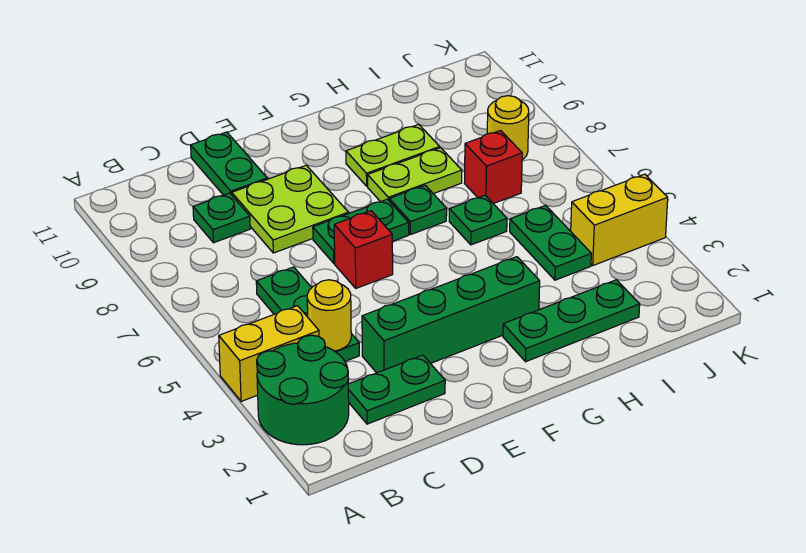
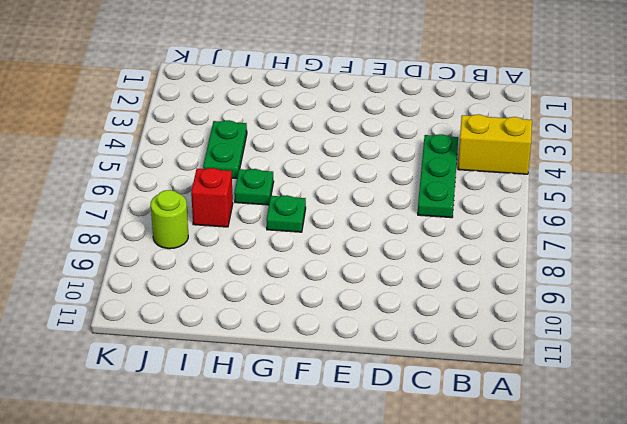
lime 1x1 round brick [151,190,188,249] -> yellow 1x1 round brick [487,96,529,160]
none -> green 2x2 round brick [257,335,349,445]
none -> green 1x2 plate [348,355,445,424]
none -> green 1x1 plate [193,193,250,243]

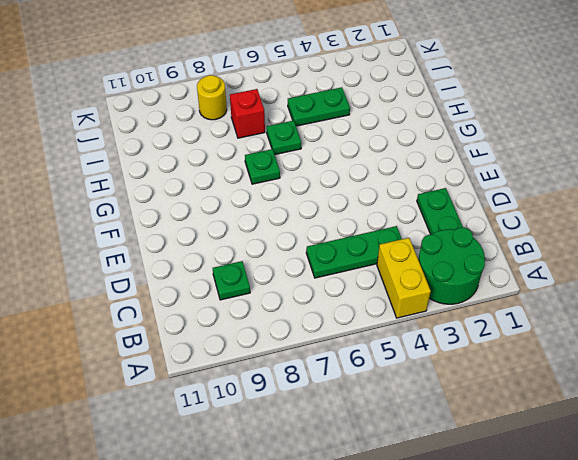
none -> green 1x4 brick [362,257,540,373]
none -> lime 2x2 plate [232,165,348,253]
none -> green 1x2 plate [191,132,267,195]

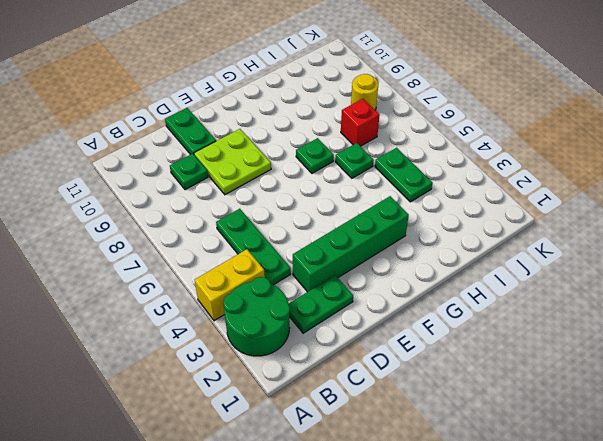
none -> red 1x1 brick [334,211,393,288]
none -> green 1x2 plate [313,199,409,263]
none -> green 1x3 plate [503,280,640,362]

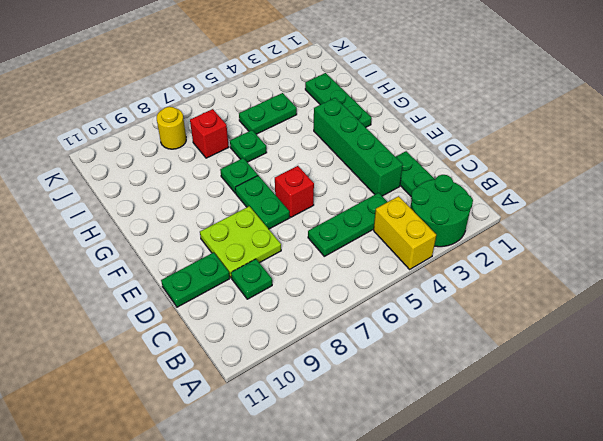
none -> lime 1x2 plate [368,148,462,202]
none -> lime 1x2 plate [346,124,440,186]
none -> yellow 1x2 brick [571,174,668,265]

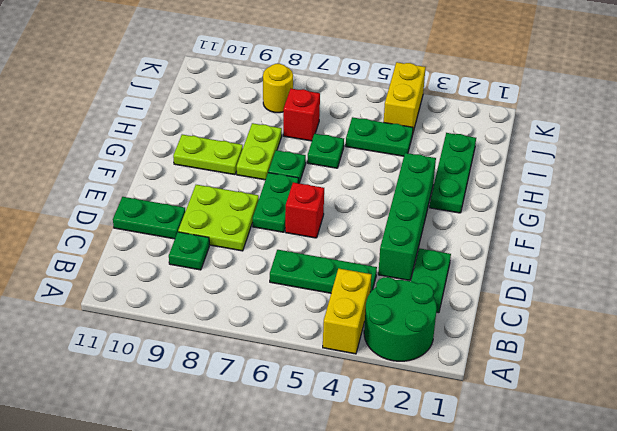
lime 1x2 plate [173,135,243,175] -> lime 1x2 plate turned to [346,124,440,186]
none -> yellow 1x1 round brick [307,280,351,351]

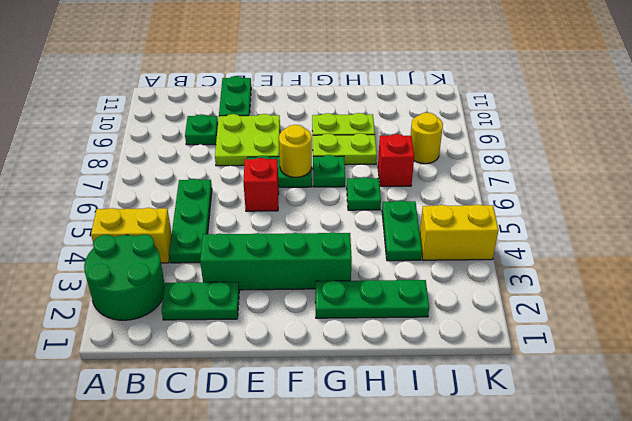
yellow 1x1 round brick [279,125,312,178] -> yellow 1x1 round brick moved to [307,280,351,351]

